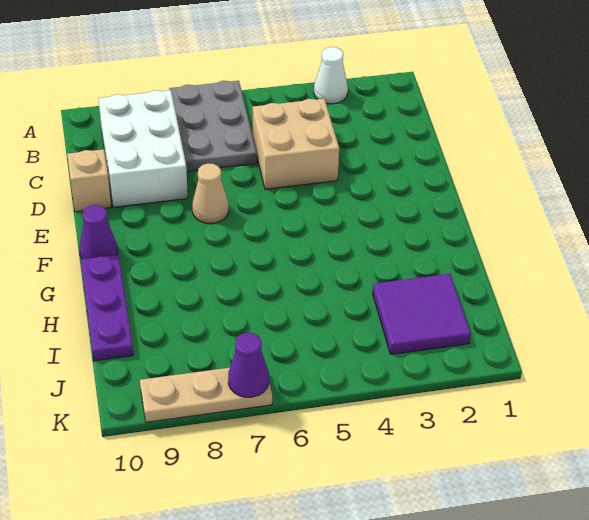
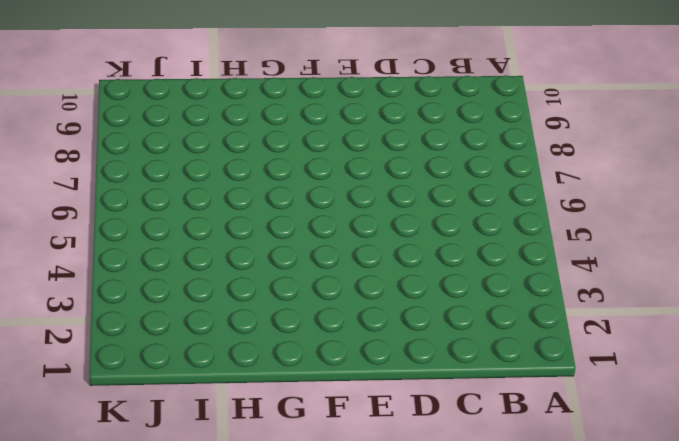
none -> white 1x1 cone [314,47,348,104]
none -> grey 2x3 plate [169,81,257,171]

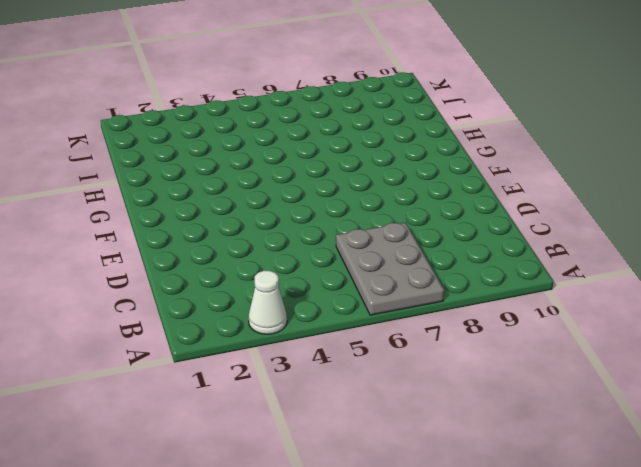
none -> white 2x3 brick [98,90,188,207]
none -> tan 2x2 brick [253,99,339,189]

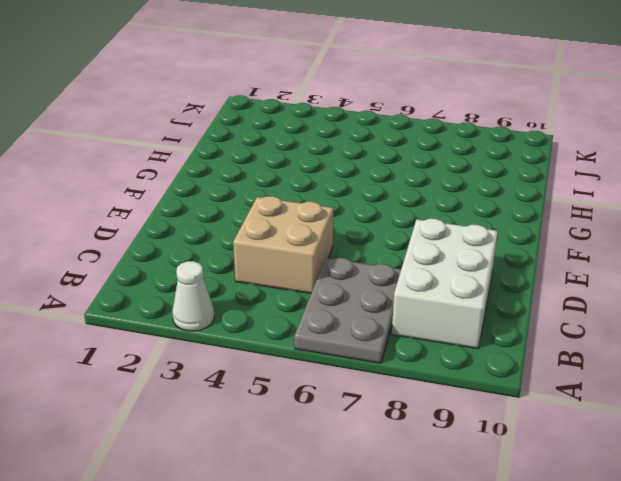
none -> tan 1x1 brick [67,149,111,212]
none -> tan 1x1 cone [192,164,229,223]

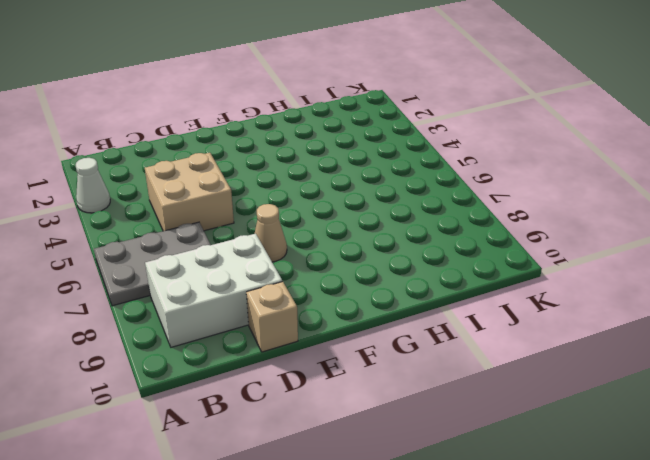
none -> purple 1x1 cone [79,205,118,259]
none -> purple 1x3 plate [81,255,133,361]

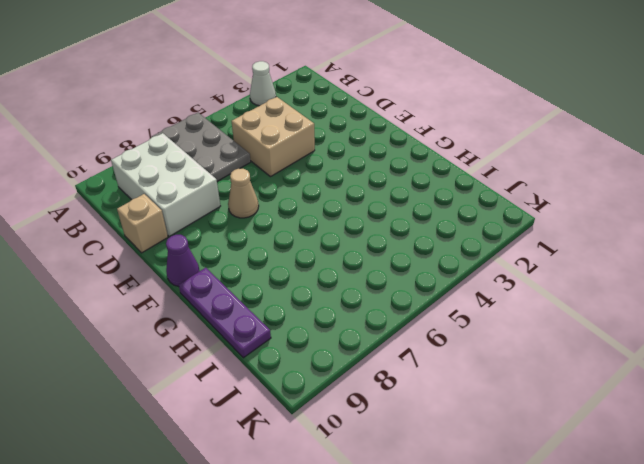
none -> purple 2x2 tile [373,274,471,354]
none -> tan 1x3 plate [140,368,272,422]

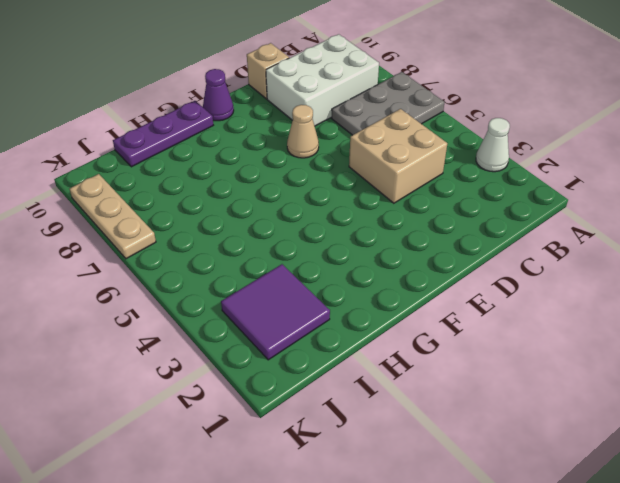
none -> purple 1x1 cone [228,333,269,397]

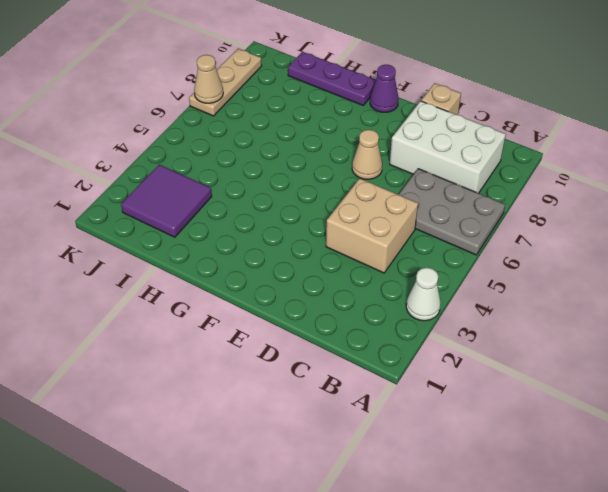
tan 1x1 cone [194,55,223,103] -> purple 1x1 cone [228,333,269,397]

